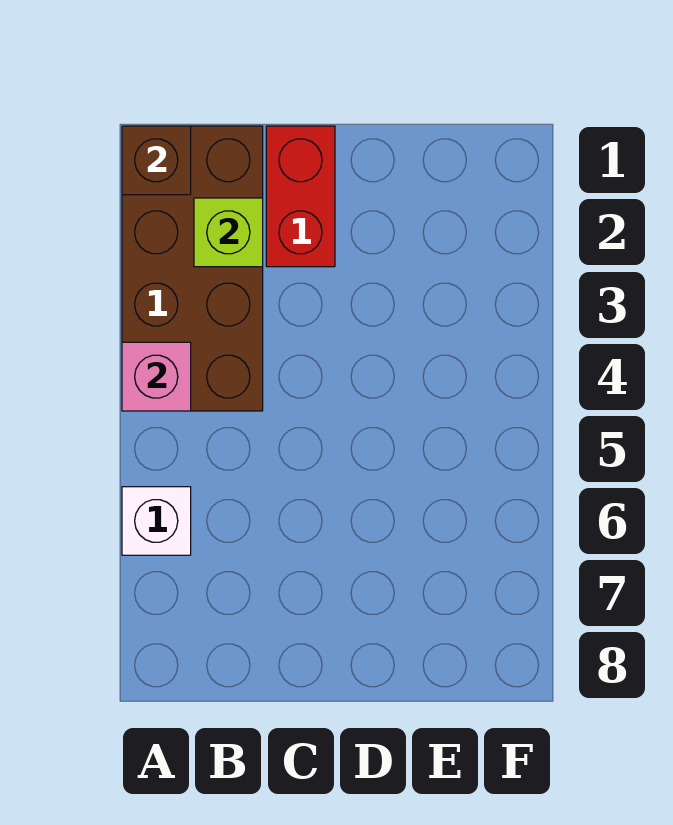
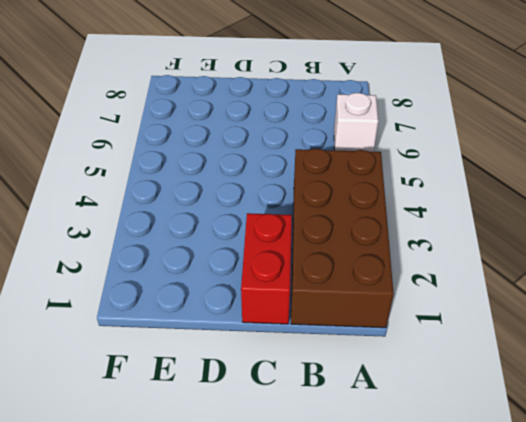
none -> brown 1x1 brick [122,126,191,195]
none -> pink 1x1 brick [122,342,191,411]

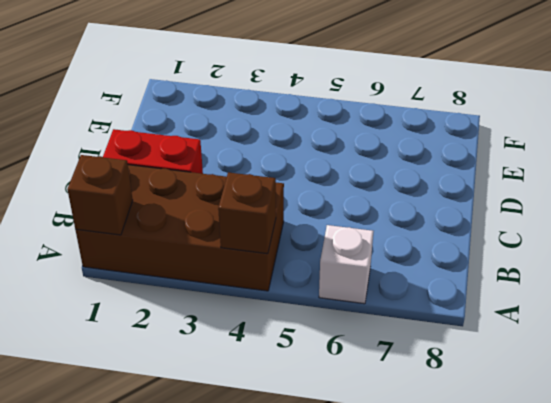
brown 1x1 brick [218,172,276,254] -> pink 1x1 brick [122,342,191,411]
none -> lime 1x1 brick [194,198,263,267]

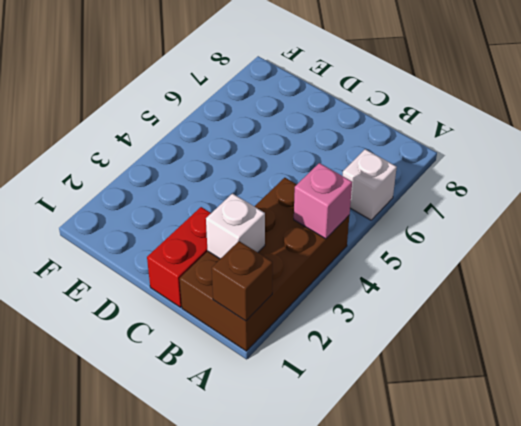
white 1x1 brick [206,193,265,259] -> lime 1x1 brick [194,198,263,267]

